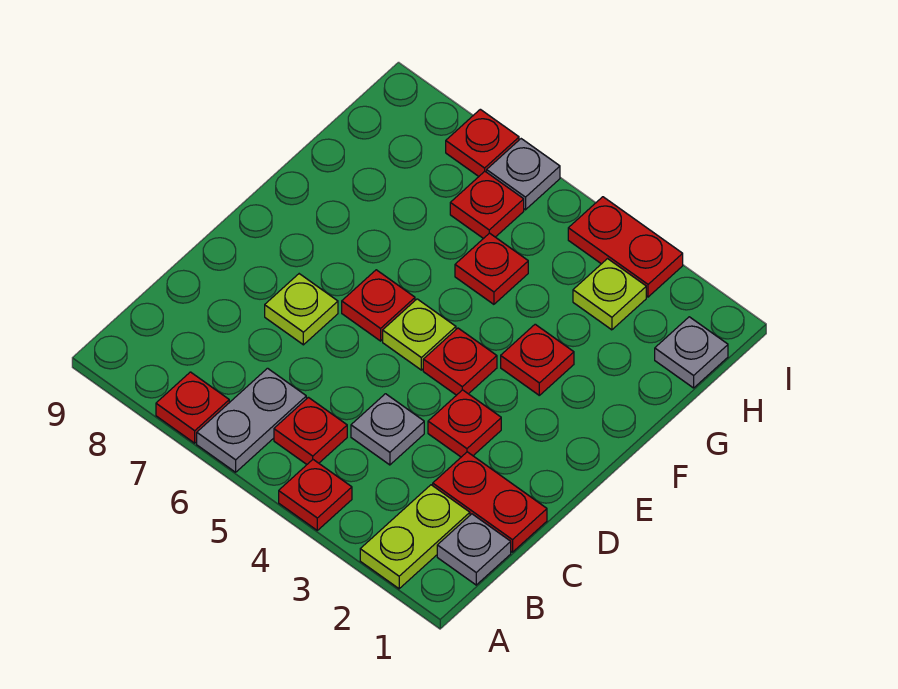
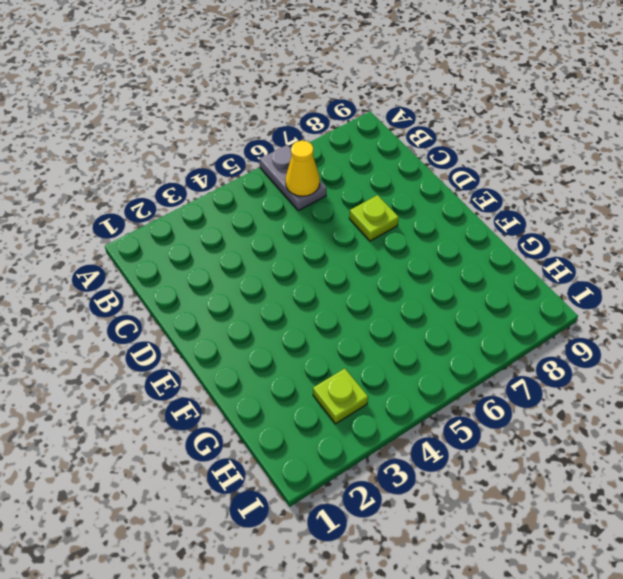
yellow 1x1 cone [285,141,320,196] -> none
none -> lime 1x2 plate [360,485,470,589]
none -> red 1x1 plate [279,460,352,530]
none -> red 1x1 plate [156,372,229,443]

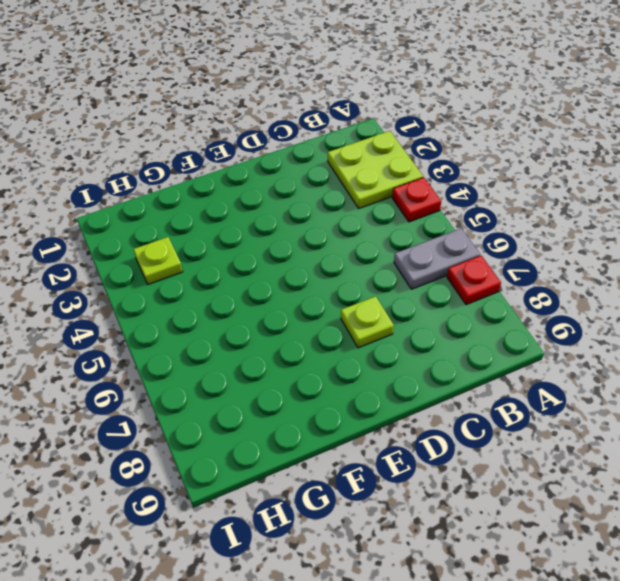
lime 2x2 plate [328,131,423,208] -> lime 1x2 plate [360,485,470,589]
none -> grey 1x1 plate [437,514,511,585]
none -> red 1x1 plate [274,397,347,464]
none -> red 1x2 plate [433,452,547,552]

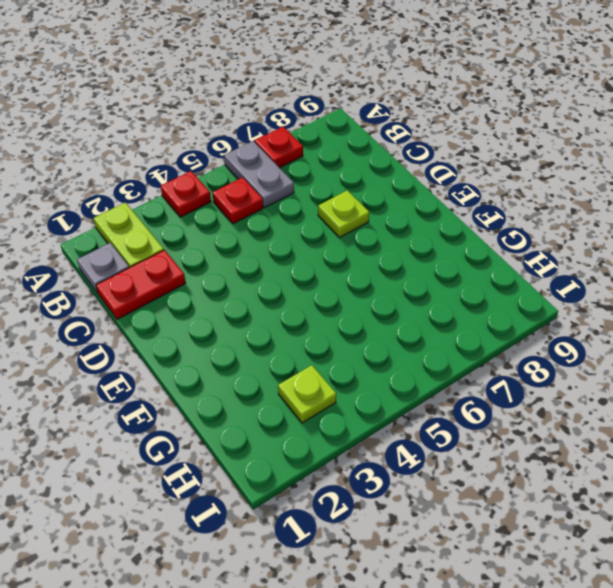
none -> grey 1x1 plate [351,394,424,465]
none -> red 1x1 plate [428,390,501,457]
none -> red 1x1 plate [423,328,497,395]

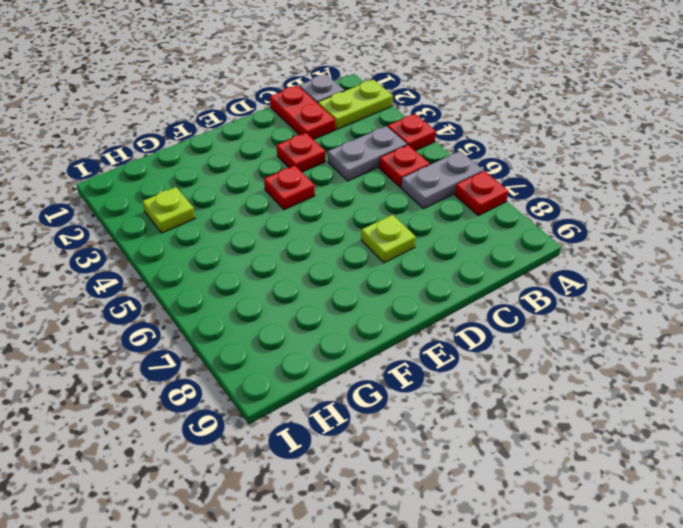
grey 1x2 plate [328,126,407,181] -> grey 1x1 plate [351,394,424,465]
none -> lime 1x1 plate [383,299,456,370]
none -> red 1x1 plate [342,270,415,341]
none -> red 1x1 plate [501,324,574,395]

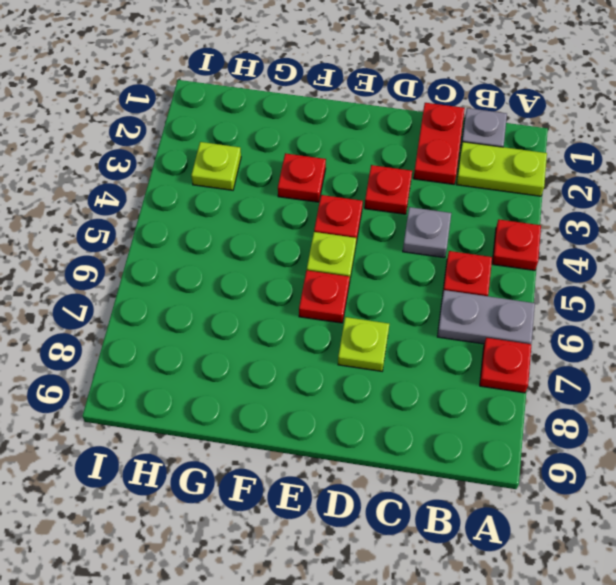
none -> red 1x1 plate [455,233,528,304]
none -> grey 1x1 plate [655,317,728,388]
none -> red 1x1 plate [450,171,524,239]

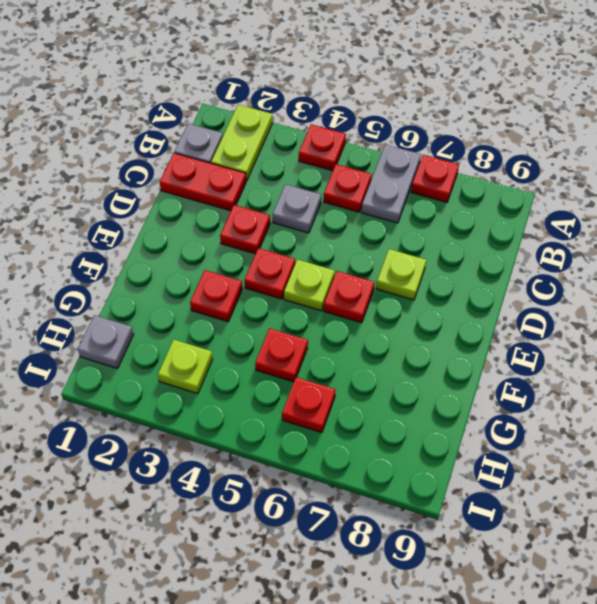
none -> red 1x2 plate [568,197,683,297]
none -> grey 1x1 plate [487,139,560,210]
none -> red 1x1 plate [446,109,519,176]

